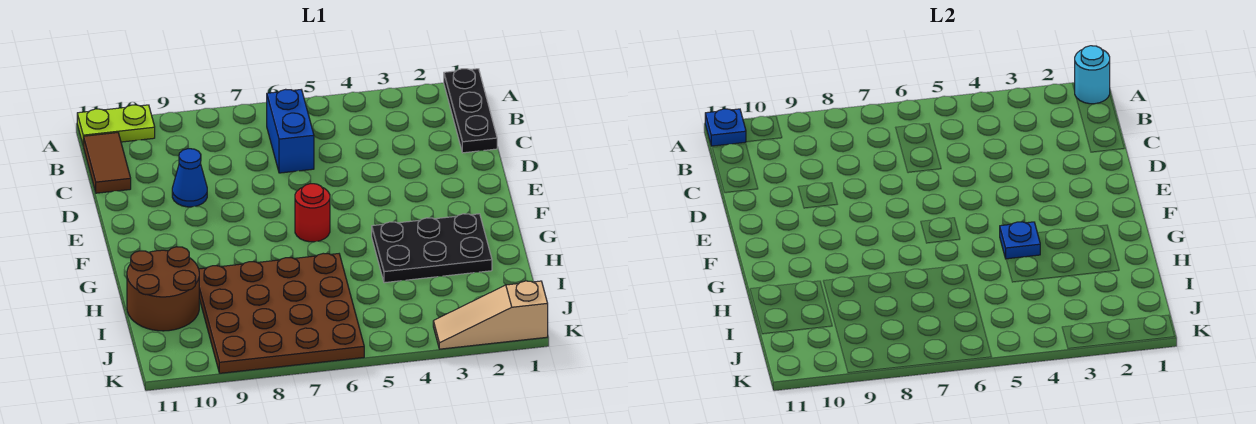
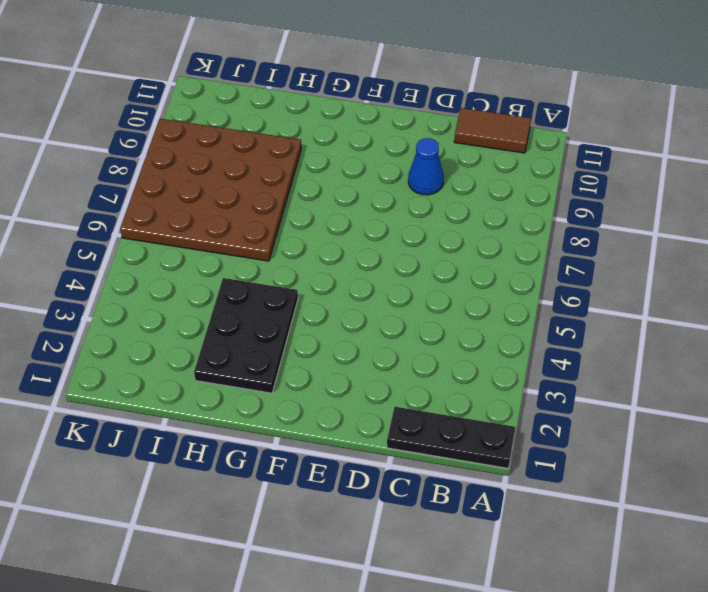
none -> lime 1x2 plate [77,105,155,146]
none -> blue 1x2 brick [267,89,314,173]
none -> red 1x1 round brick [295,184,330,242]

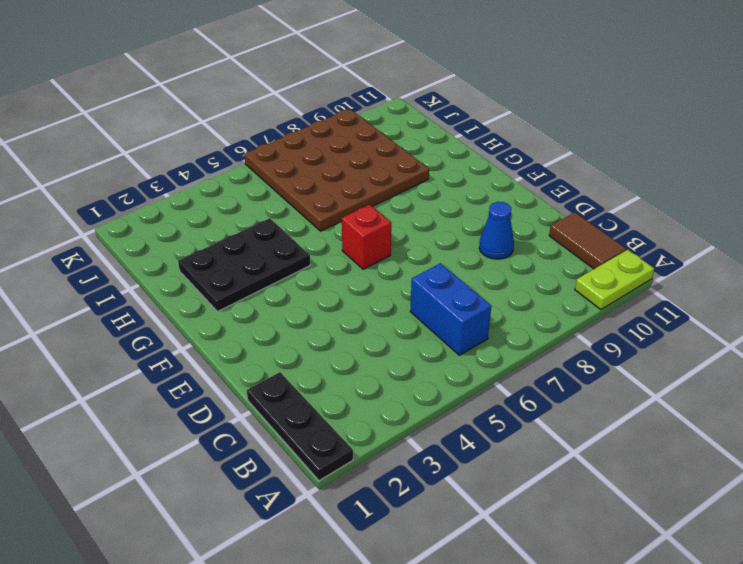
red 1x1 brick [342,205,391,269] -> red 1x1 round brick [295,184,330,242]
none -> brown 2x2 round brick [127,247,199,331]
none -> tan 1x3 slope [433,281,548,349]
none -> cyan 1x1 round brick [1075,46,1110,104]

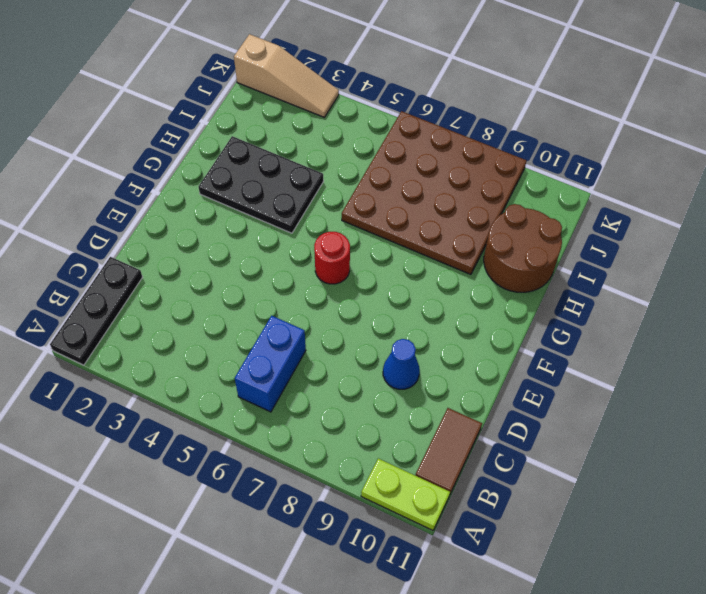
none -> cyan 1x1 round brick [1075,46,1110,104]
none -> blue 1x1 plate [705,109,746,146]
none -> blue 1x1 plate [1000,222,1040,259]

